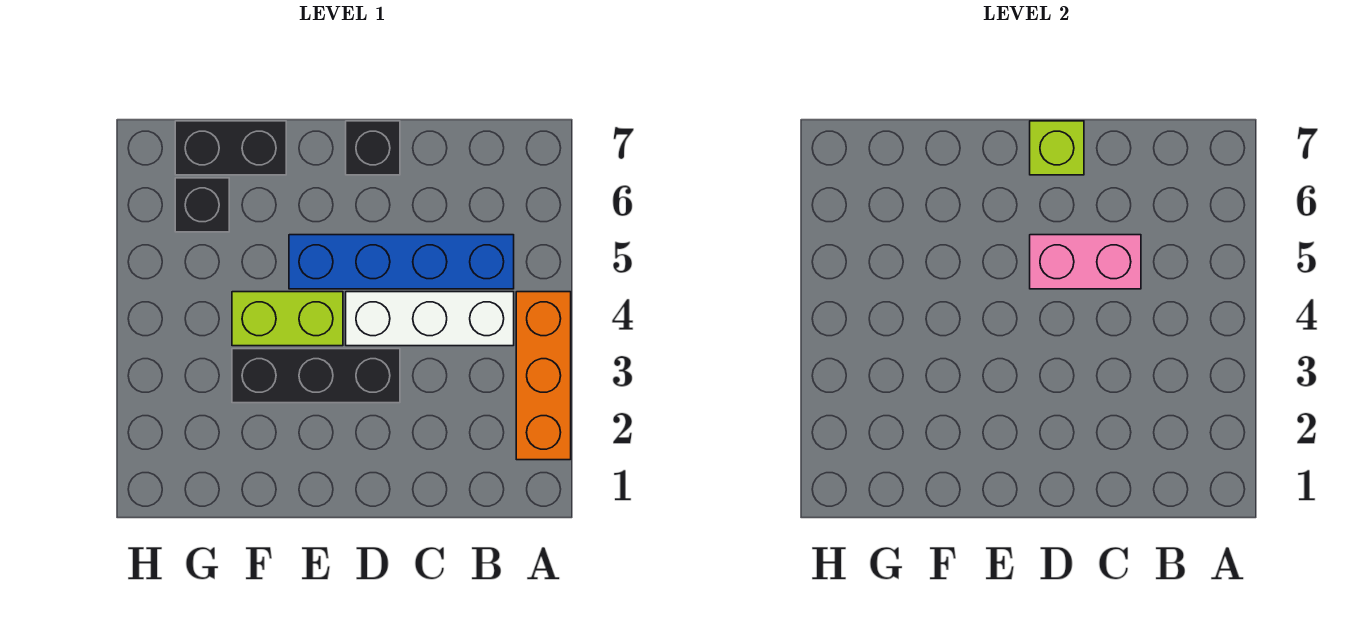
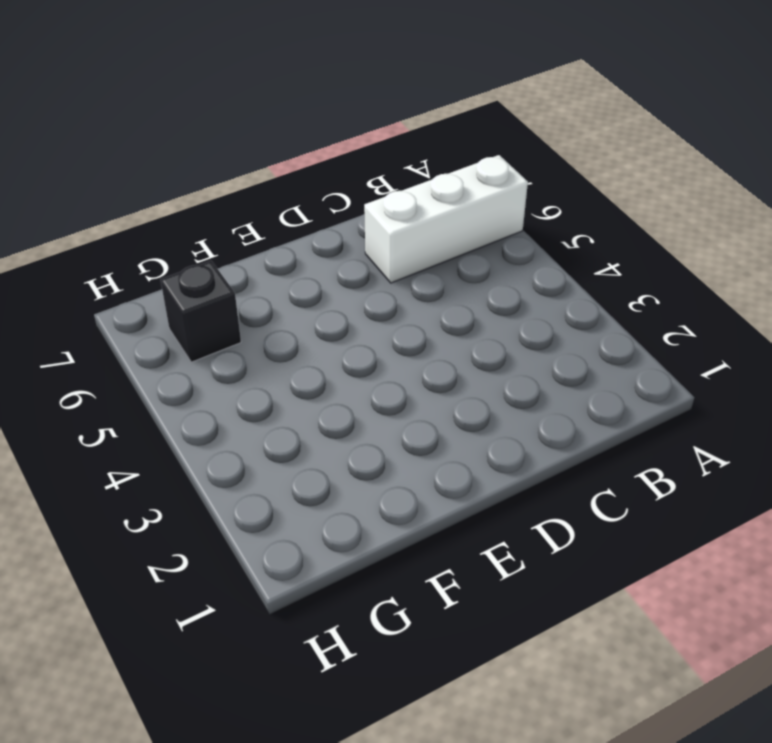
white 1x3 brick [364,155,528,283] -> white 1x3 brick moved to [346,292,514,346]
none -> orange 1x3 brick [516,292,571,460]
none -> blue 1x4 brick [289,235,514,289]

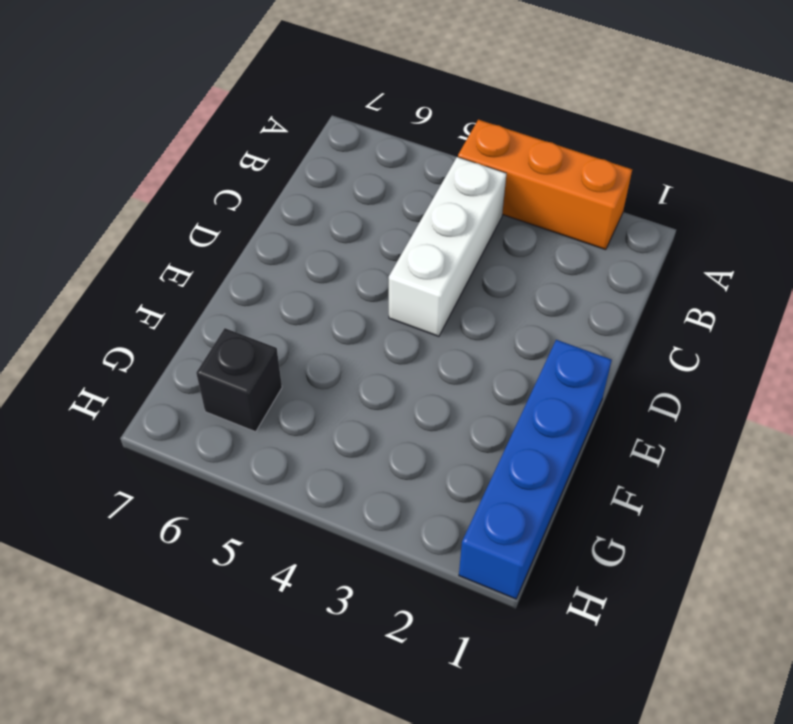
blue 1x4 brick [459,340,612,599] -> blue 1x4 brick moved to [289,235,514,289]
none -> black 1x3 brick [232,349,400,403]
none -> black 1x1 brick [346,121,400,175]

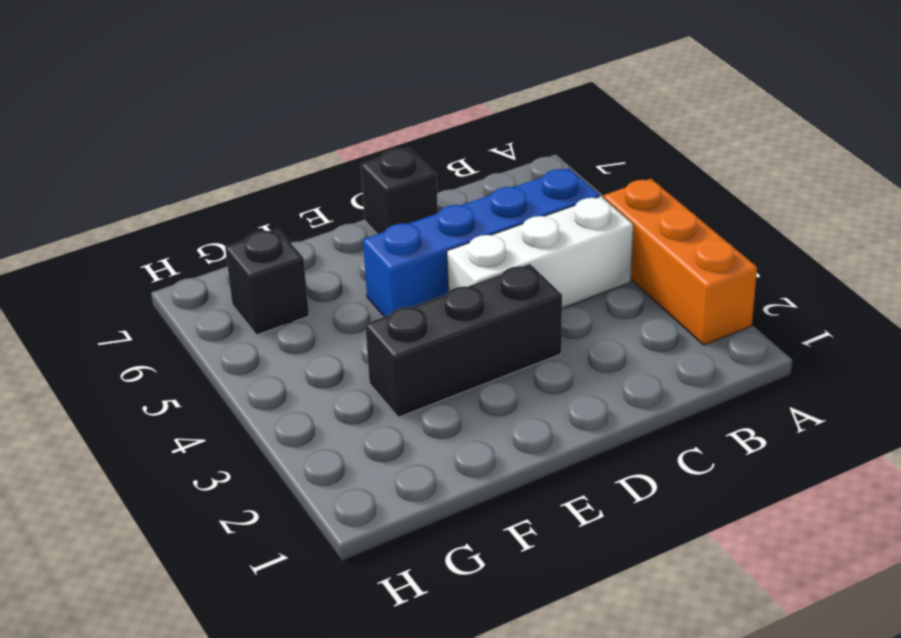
none -> lime 1x2 brick [232,292,343,346]
none -> black 1x2 brick [175,121,286,175]

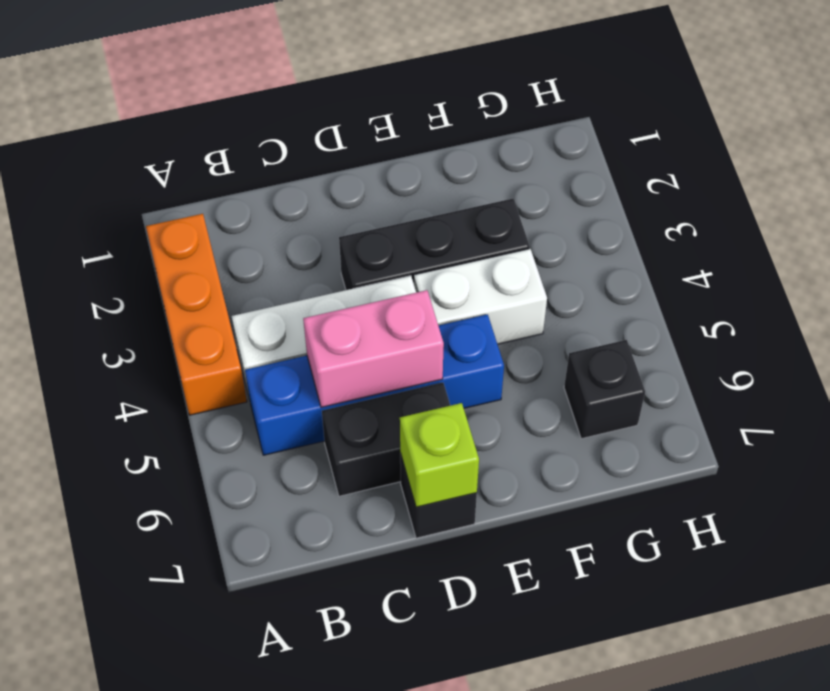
black 1x2 brick [322,383,450,496] -> black 1x2 brick moved to [175,121,286,175]
white 1x2 brick [414,249,547,344] -> lime 1x2 brick [232,292,343,346]

